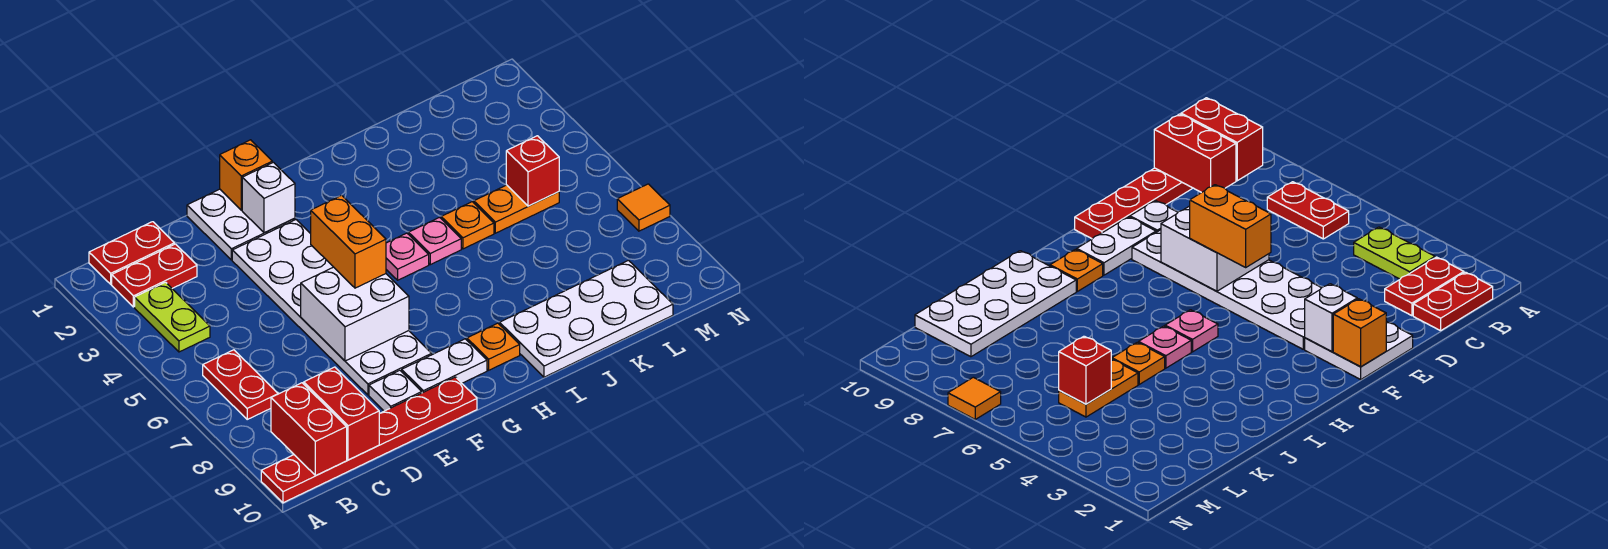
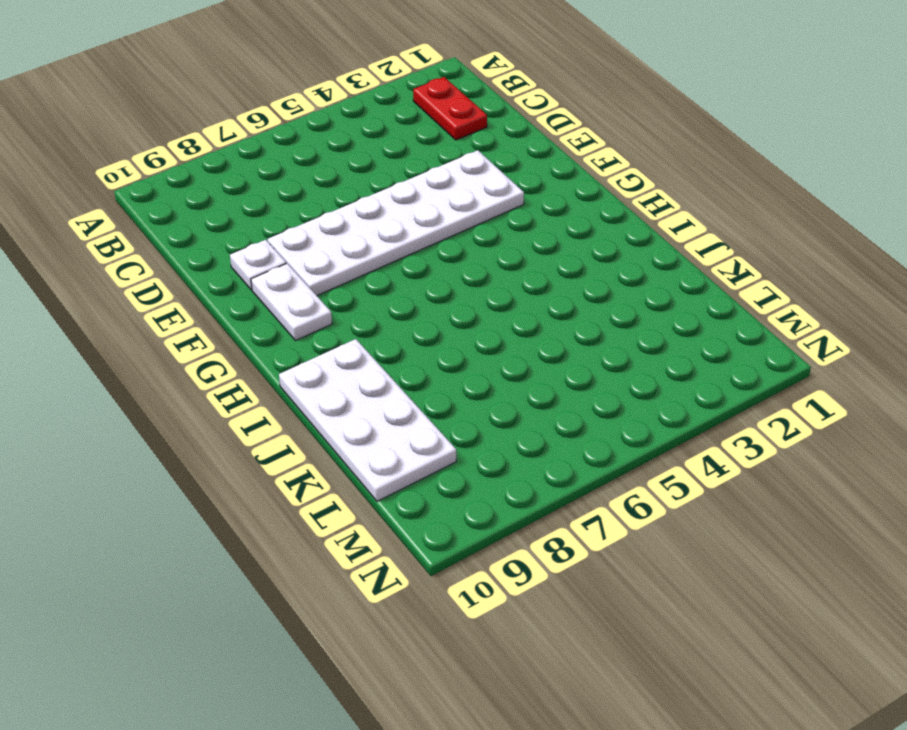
none -> red 1x6 plate [261,377,477,503]
none -> red 1x2 plate [89,222,174,284]
none -> lime 1x2 plate [135,282,210,352]

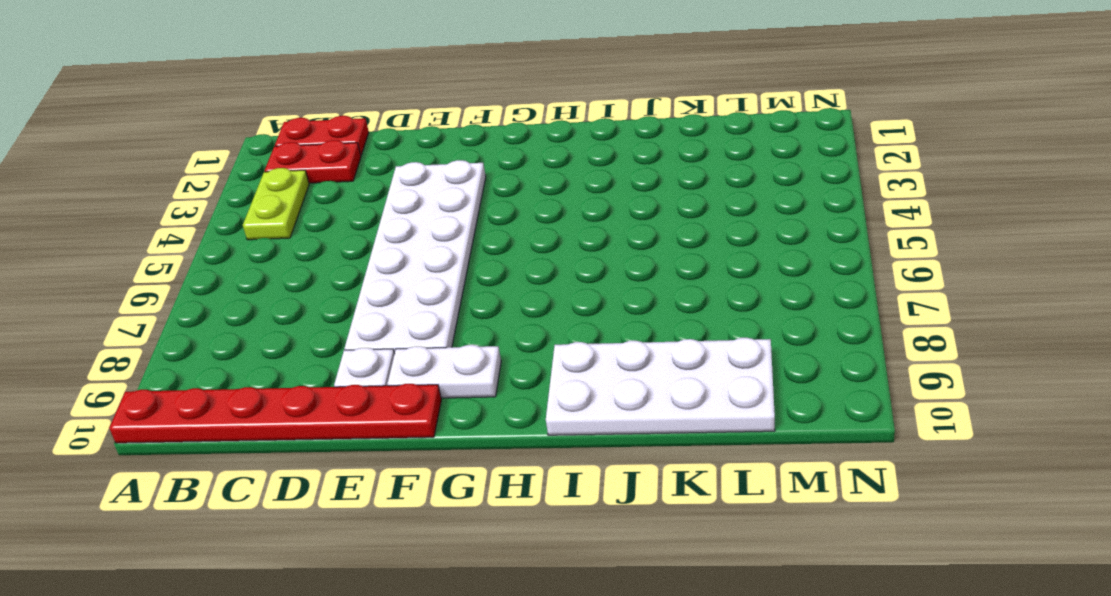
none -> red 1x2 plate [203,350,278,419]
none -> white 2x2 plate [187,189,295,260]
none -> pink 1x1 plate [386,233,429,280]

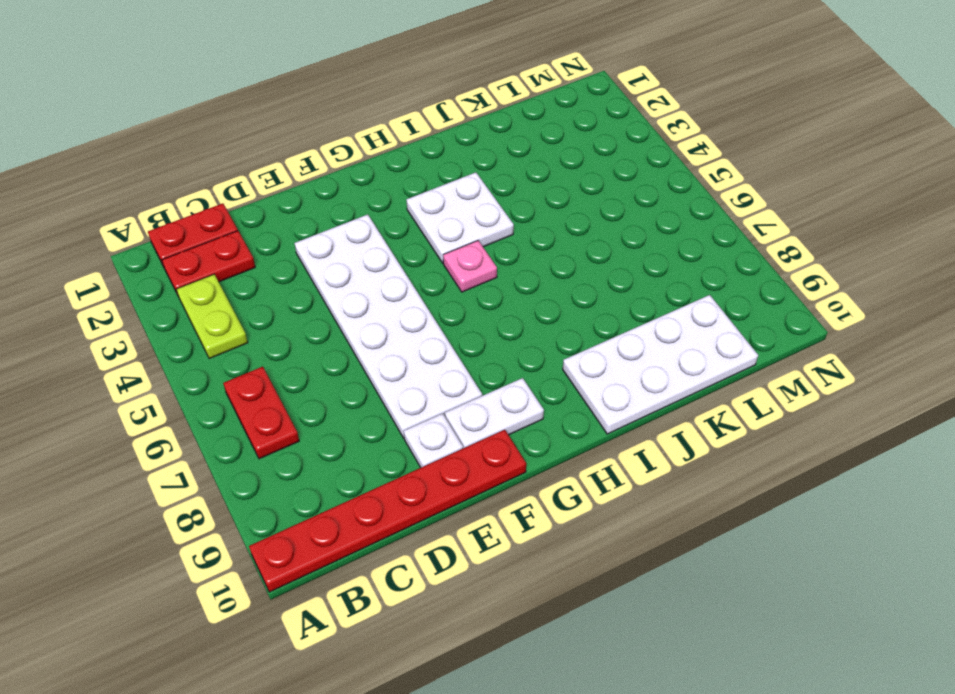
white 2x2 plate [406,172,514,263] -> white 2x2 plate moved to [187,189,295,260]
none -> orange 1x1 plate [467,323,520,370]
none -> pink 1x1 plate [409,218,461,265]
none -> orange 1x1 plate [441,202,494,249]

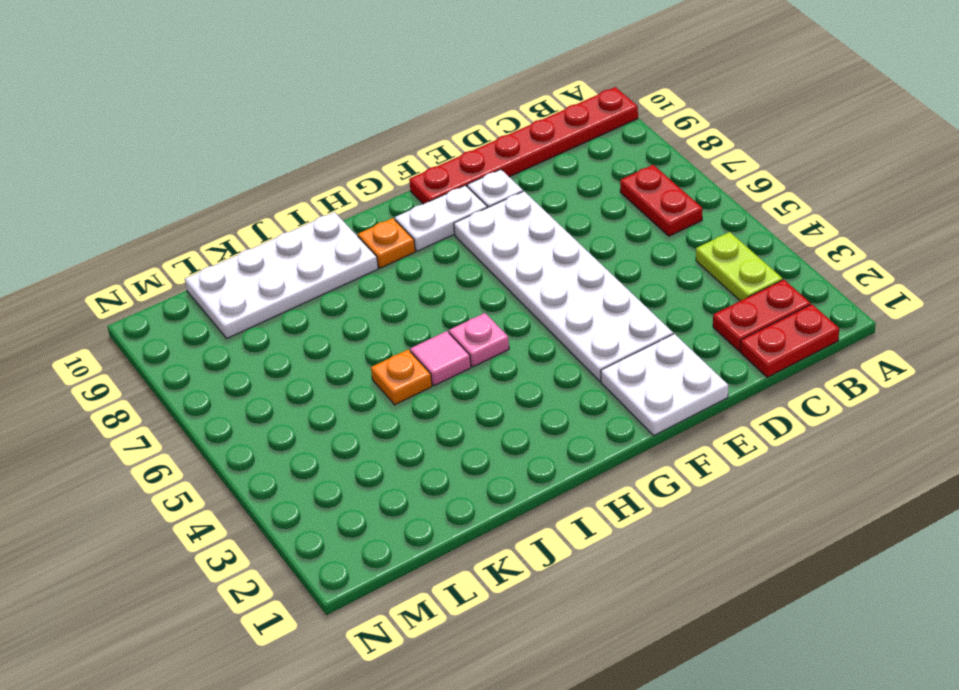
pink 1x1 tile [410,331,471,386] -> pink 1x1 plate [409,218,461,265]
none -> orange 1x2 plate [474,185,559,233]
none -> orange 1x1 tile [617,184,670,231]
none -> red 1x2 brick [271,383,347,476]

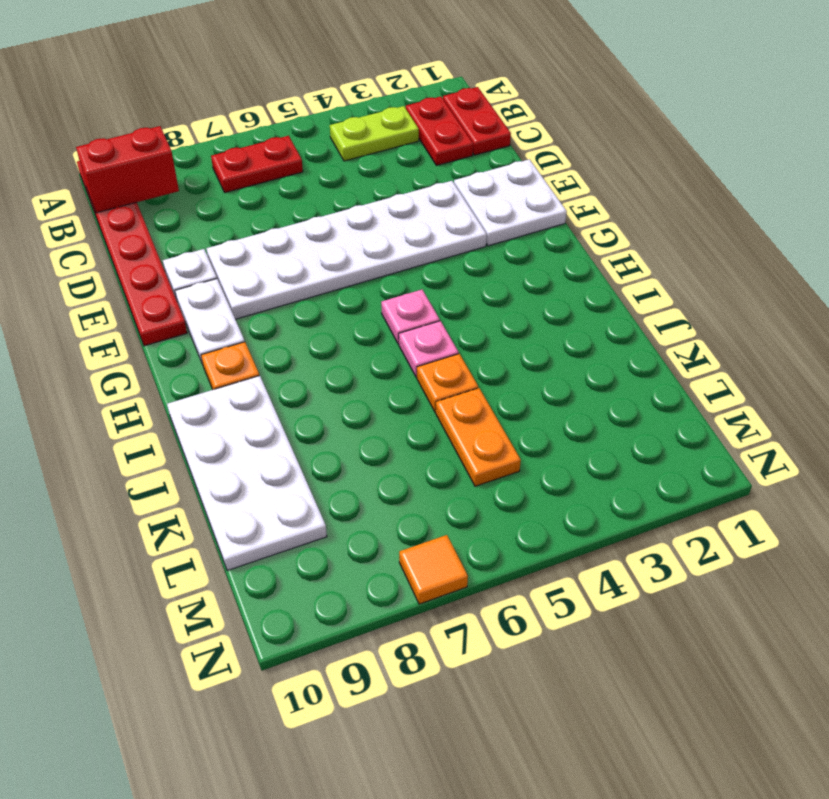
none -> red 1x2 brick [304,367,379,460]
none -> white 2x2 brick [301,267,409,361]
none -> orange 1x1 brick [220,140,272,210]

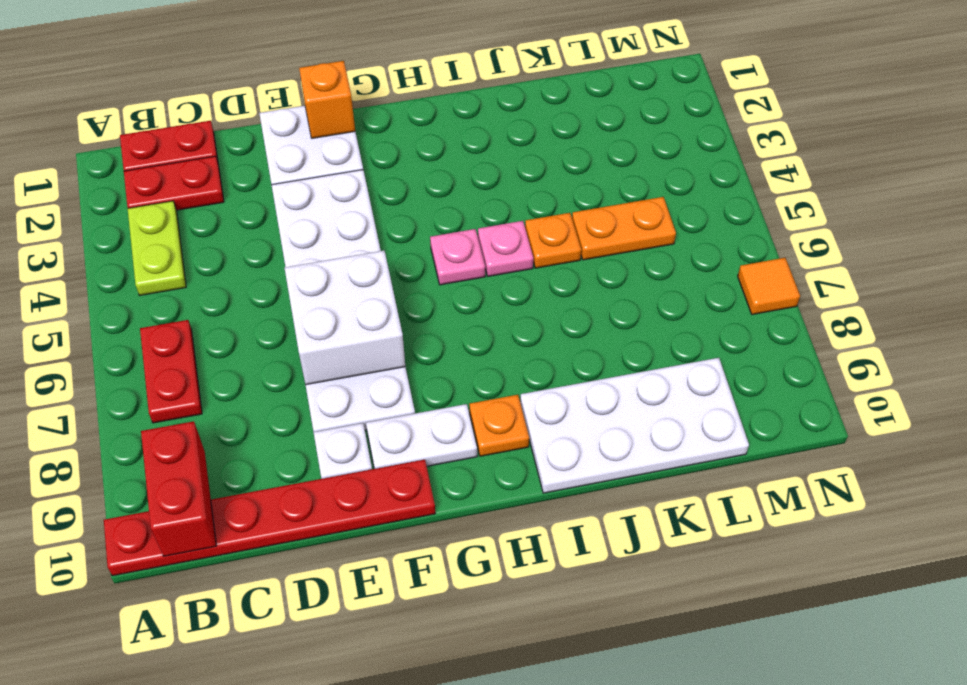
none -> red 1x2 brick [304,367,379,460]
none -> white 1x1 brick [242,162,295,233]
none -> red 1x1 brick [506,136,559,206]

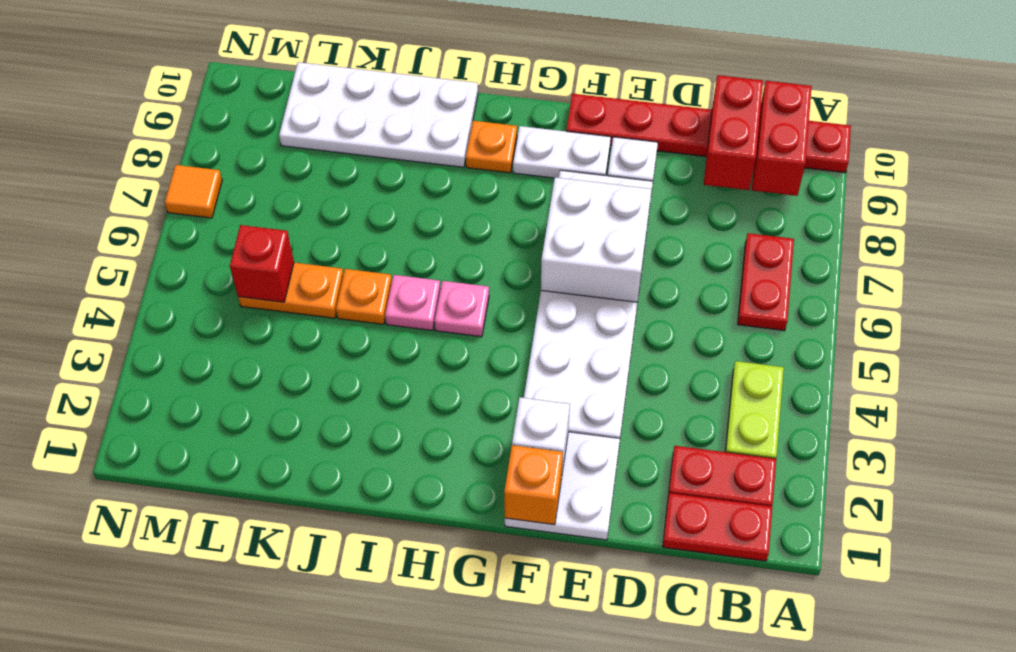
none -> orange 1x2 brick [311,195,386,288]

